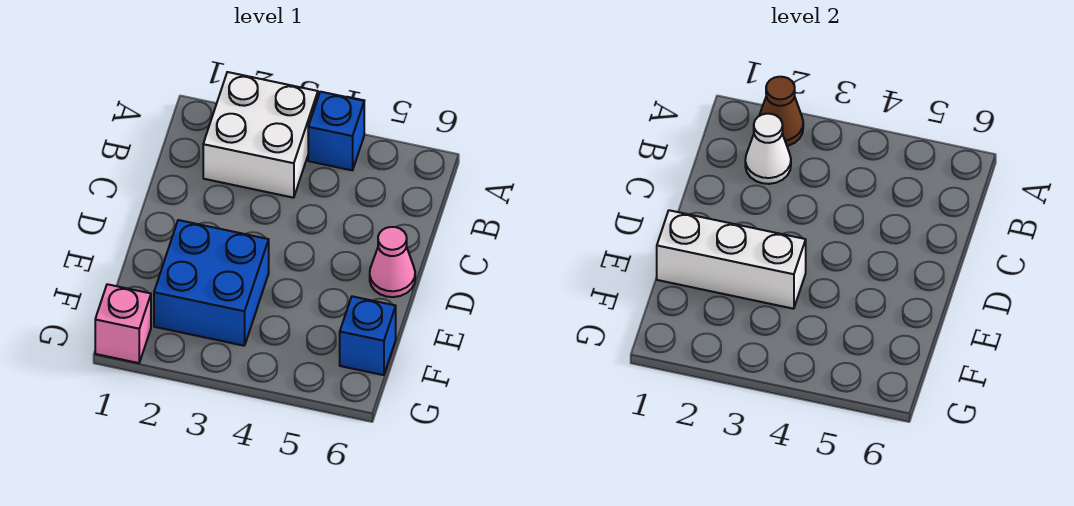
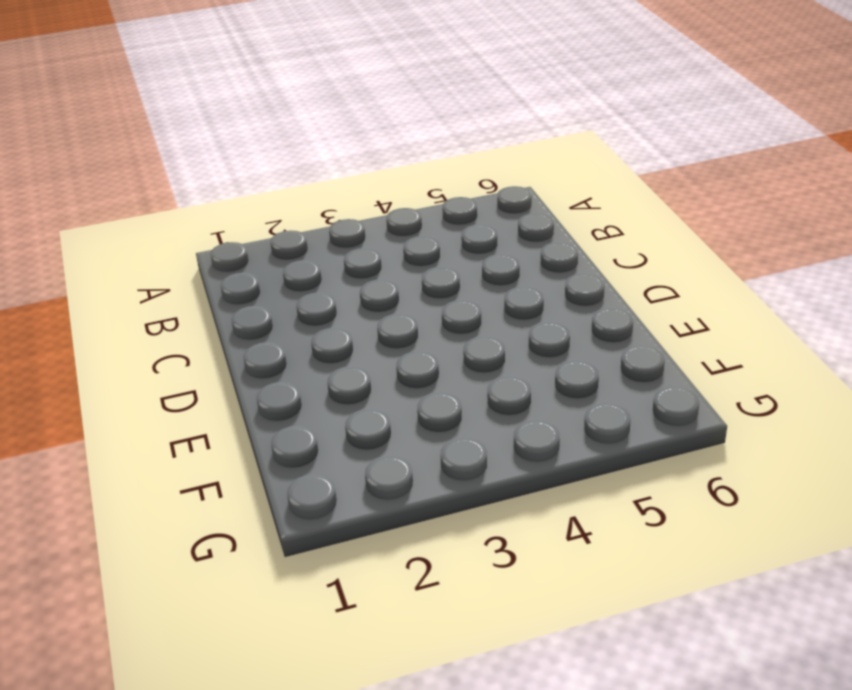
none -> white 2x2 brick [203,72,318,198]
none -> blue 1x1 brick [308,92,364,170]

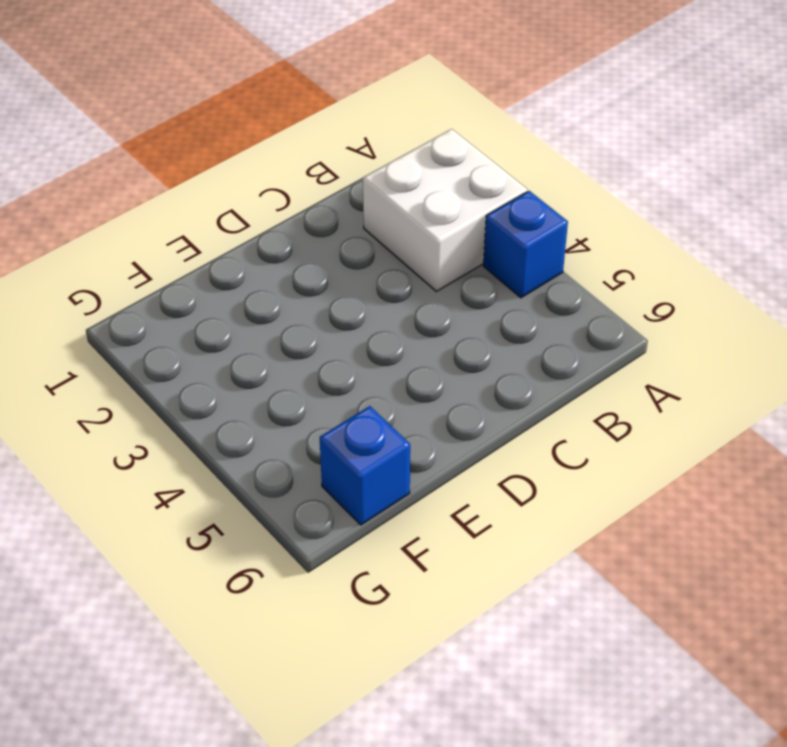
none -> pink 1x1 cone [370,227,415,297]
none -> blue 2x2 brick [154,220,269,346]

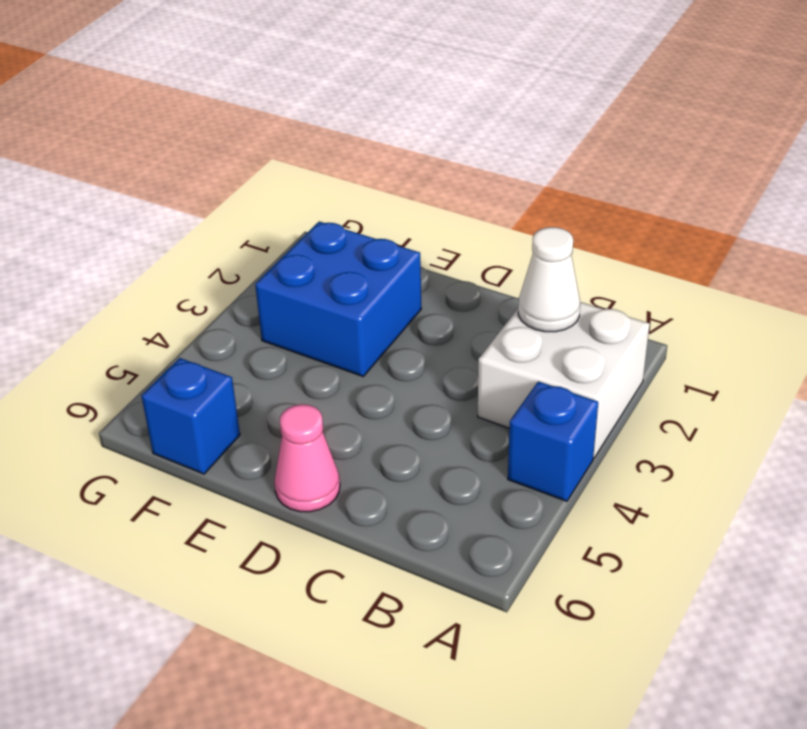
none -> pink 1x1 brick [95,284,151,363]
none -> brown 1x1 cone [759,77,803,146]

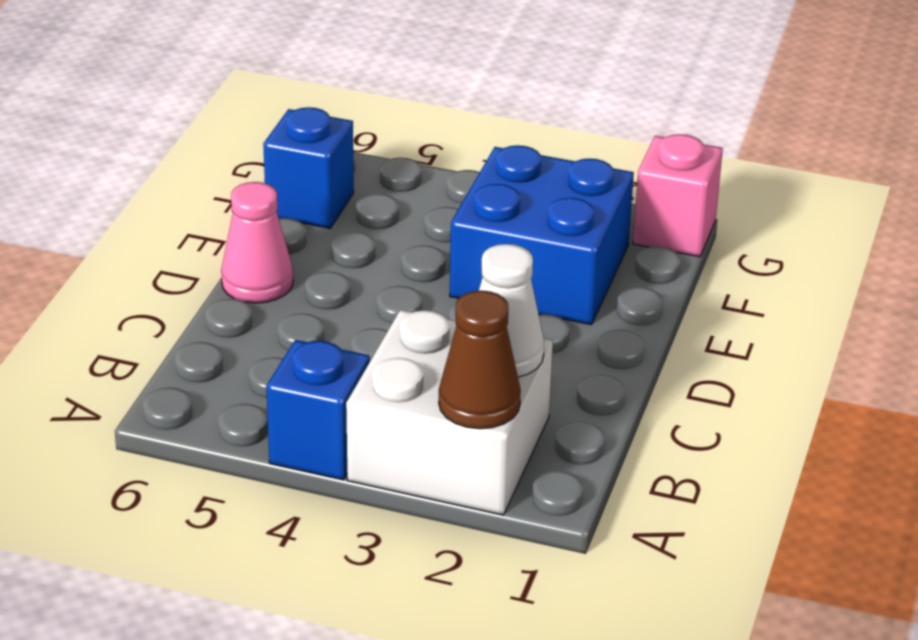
none -> white 1x3 brick [657,210,806,309]

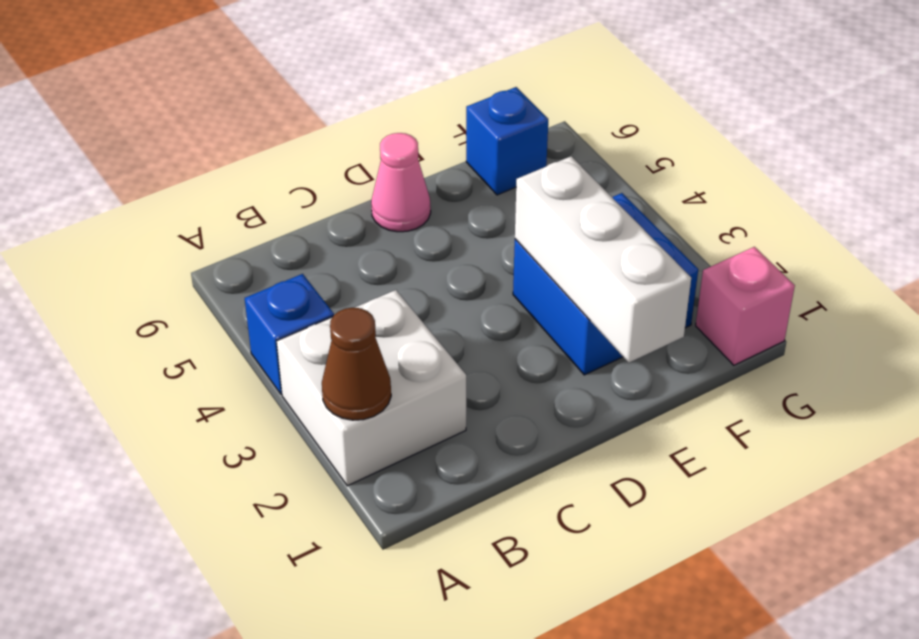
none -> white 1x1 cone [745,114,791,184]

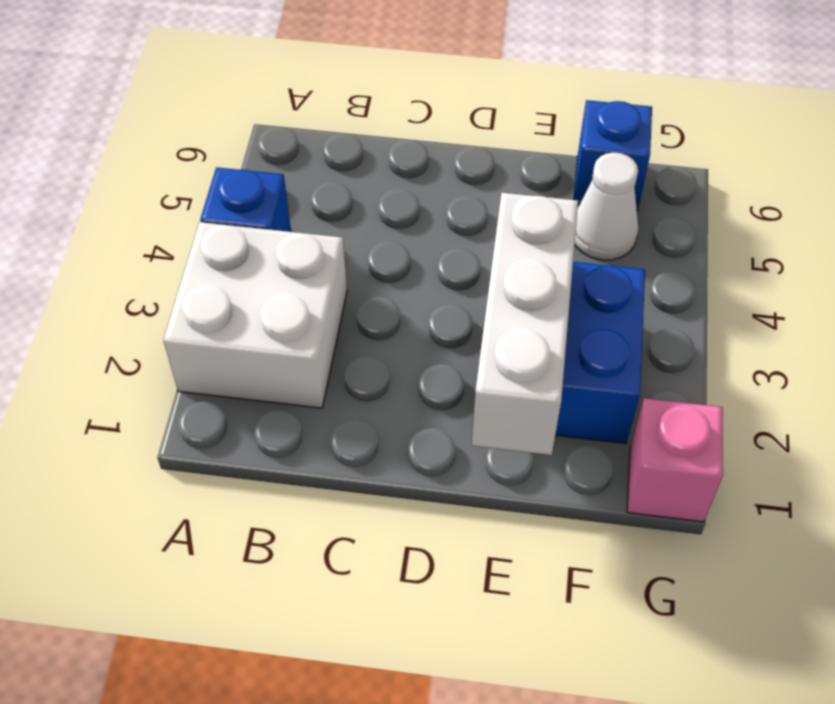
white 1x1 cone [575,152,638,260] -> white 1x1 cone moved to [745,114,791,184]
none -> pink 1x1 cone [370,227,415,297]
none -> brown 1x1 cone [759,77,803,146]

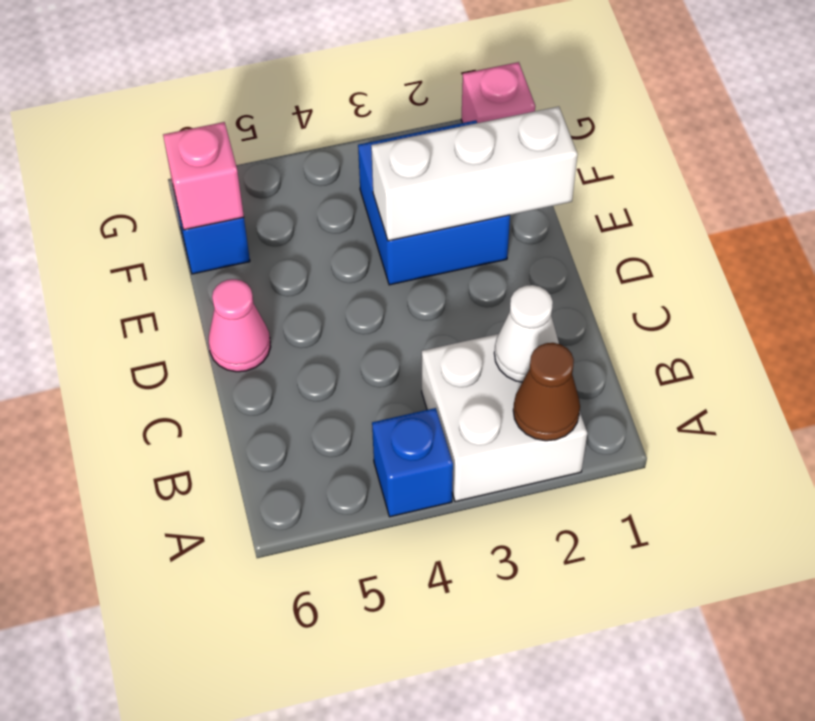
pink 1x1 brick [163,122,244,230] -> none

